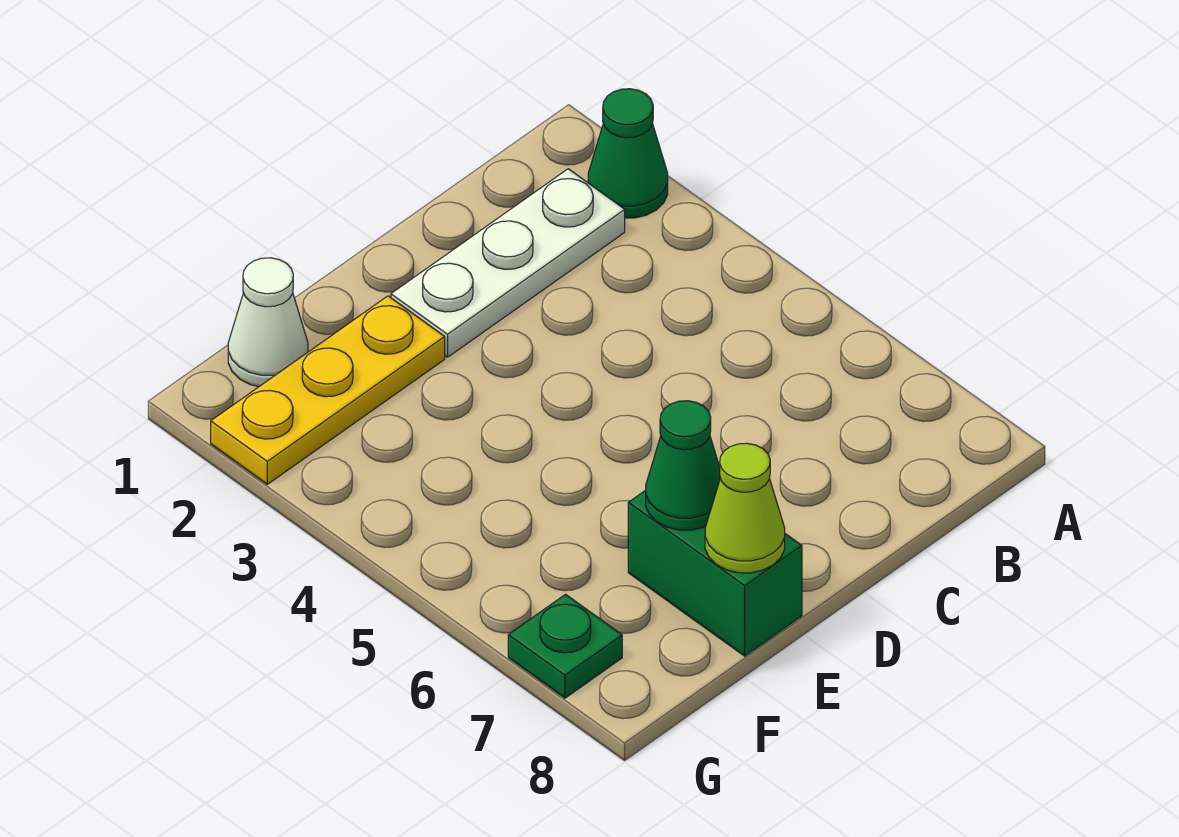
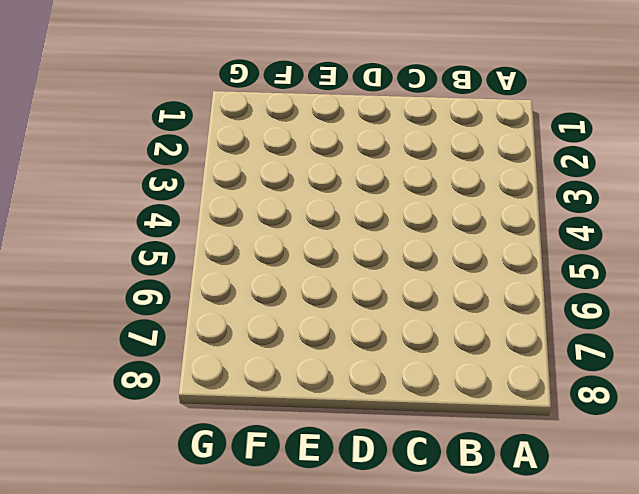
none -> green 1x1 cone [588,89,668,218]
none -> white 1x3 plate [391,169,625,357]

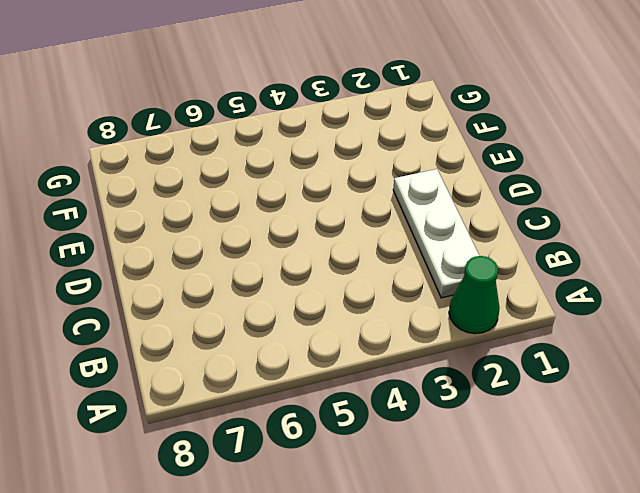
none -> yellow 1x3 plate [211,296,445,484]
none -> green 1x2 brick [628,490,802,656]

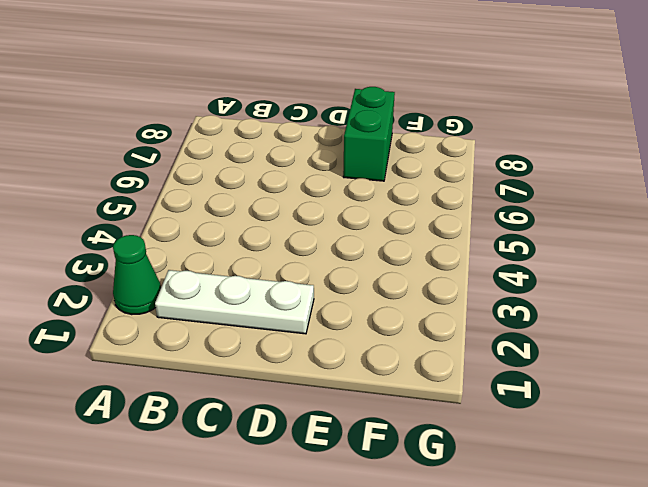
none -> yellow 1x3 plate [211,296,445,484]
none -> white 1x1 cone [228,258,308,386]

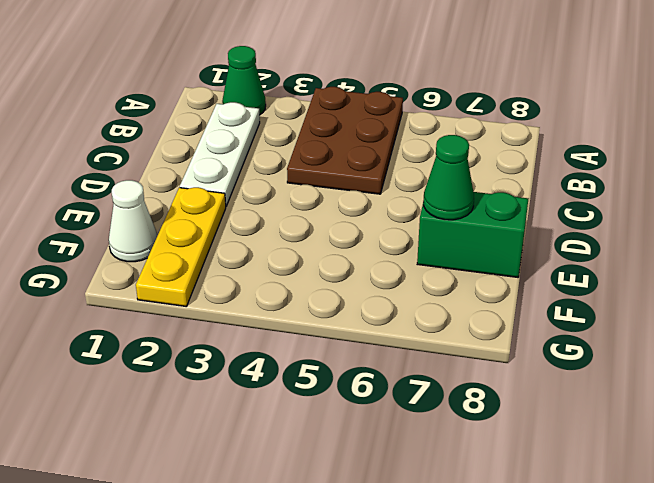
brown 2x3 plate [287,87,403,194] -> none
none -> green 1x1 plate [508,594,622,698]
none -> lime 1x1 cone [705,443,785,573]

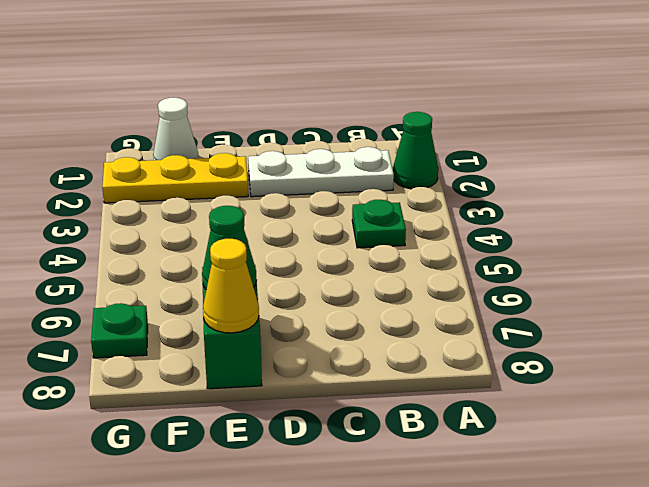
green 1x1 plate [352,200,406,248] -> none
yellow 1x1 cone [203,239,259,333] -> lime 1x1 cone [705,443,785,573]

